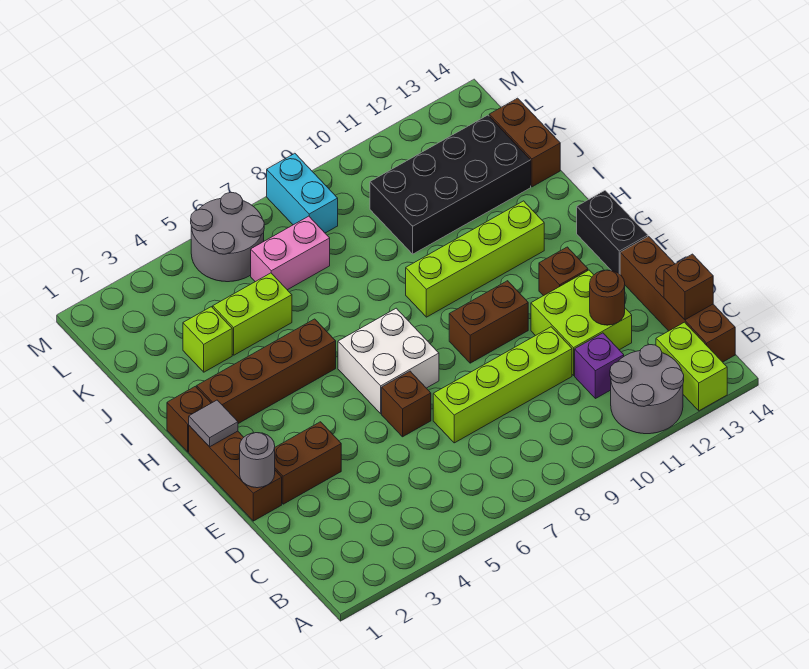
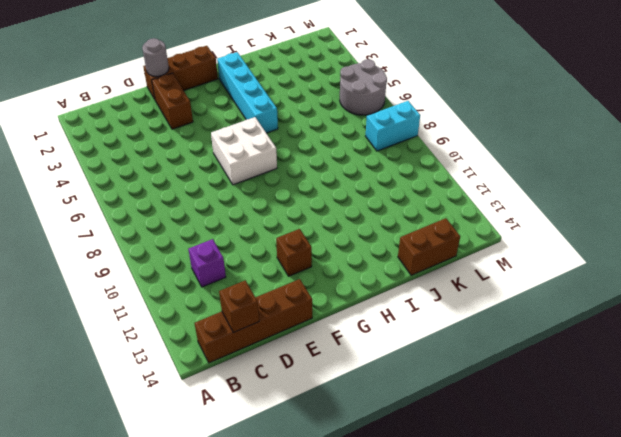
cyan 1x4 brick [217,52,278,133] -> brown 1x4 brick [197,319,336,424]
none -> grey 2x2 round brick [610,345,684,434]
none -> lime 1x2 brick [656,322,727,411]
none -> lime 1x4 brick [433,327,572,443]

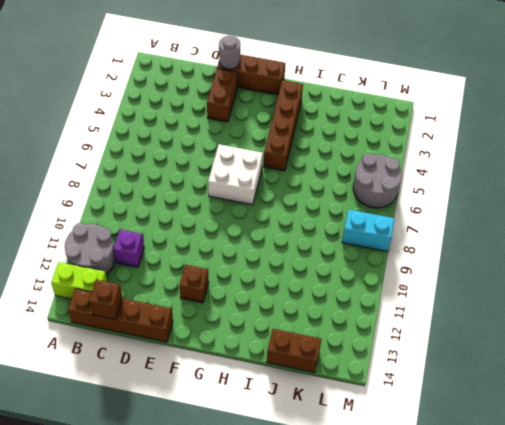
none -> lime 1x4 brick [433,327,572,443]
none -> lime 2x2 brick [531,270,632,375]
none -> brown 1x1 brick [382,371,431,437]

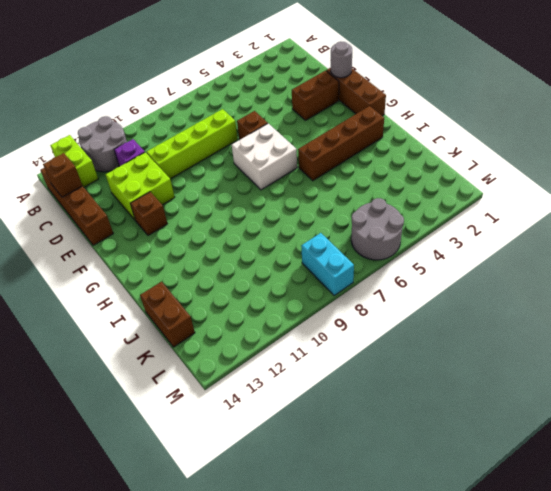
none -> brown 1x2 brick [449,281,528,363]
none -> black 1x2 brick [577,191,648,274]
none -> brown 1x1 brick [167,386,211,452]

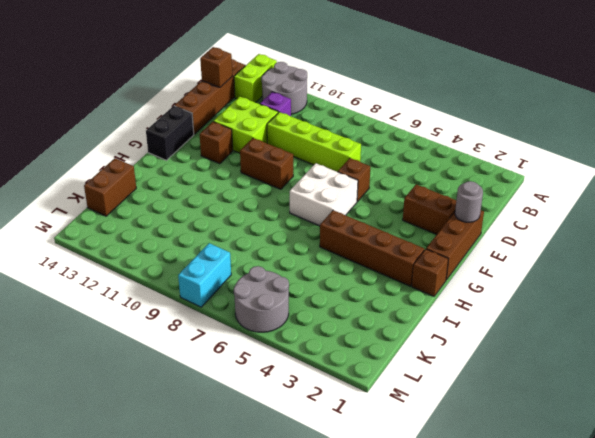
none -> lime 1x4 brick [406,201,544,317]
none -> lime 1x1 brick [183,307,232,372]
none -> lime 1x2 brick [213,273,292,355]

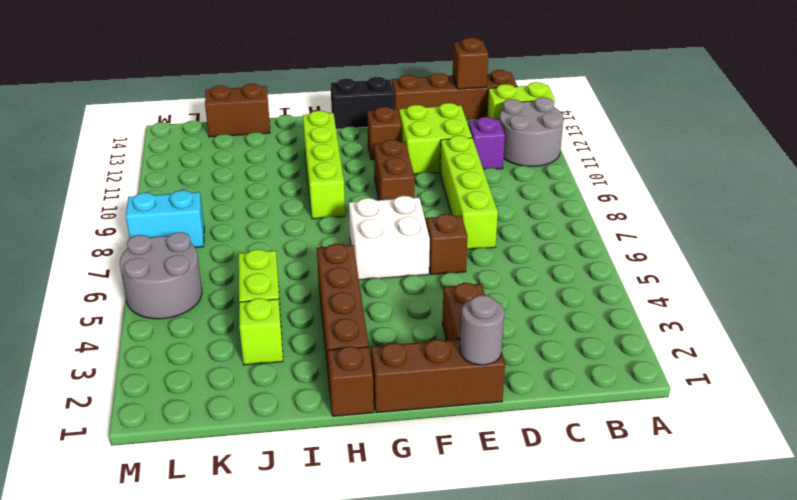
none -> black 2x4 brick [370,115,531,254]
none -> pink 1x2 brick [251,216,330,290]
none -> brown 1x1 round brick [590,270,625,325]

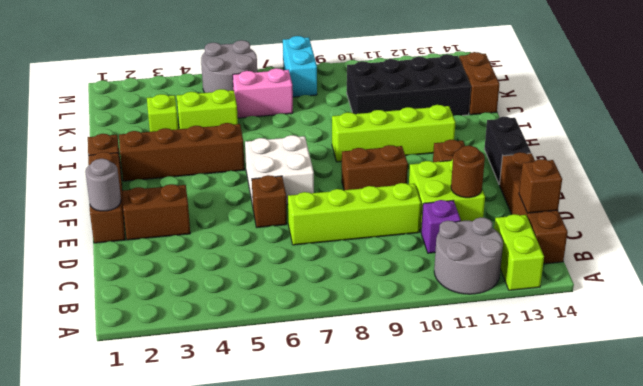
none -> grey 1x1 tile [189,400,238,447]

